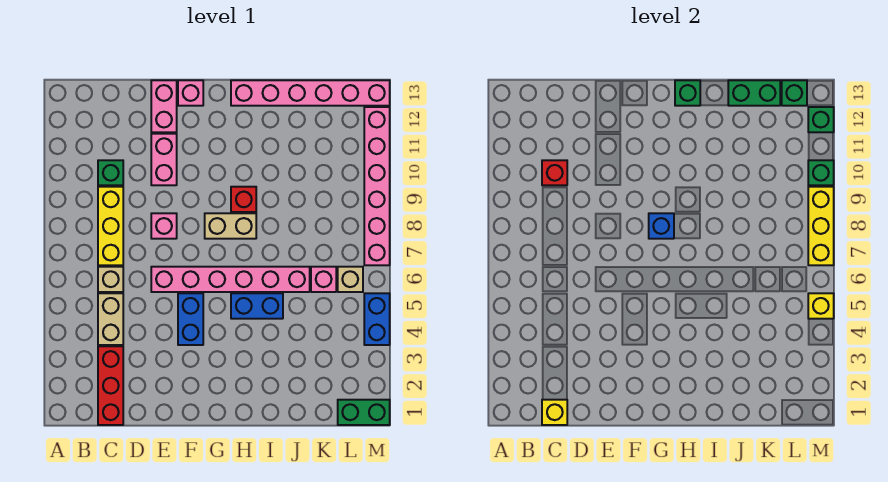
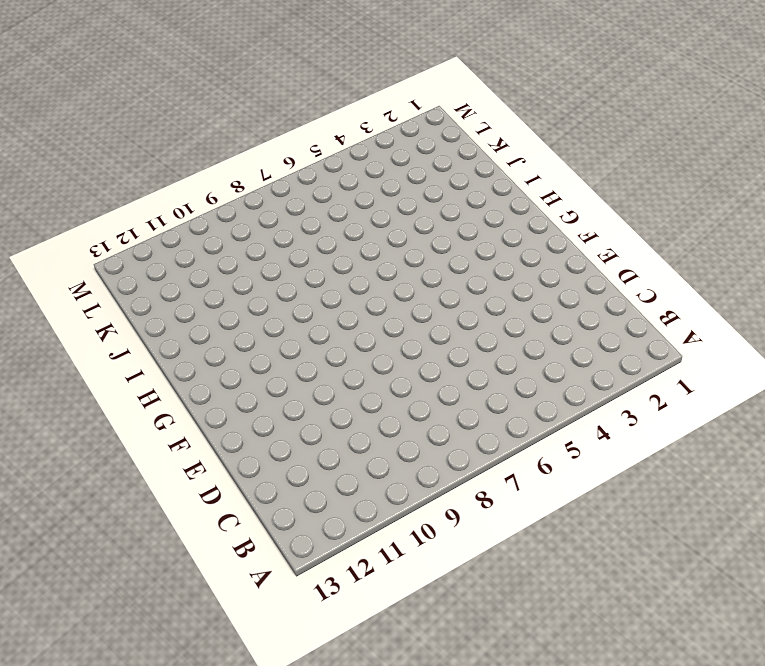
none -> red 1x3 brick [98,346,123,425]
none -> tan 1x2 brick [98,293,123,345]
none -> tan 1x1 brick [98,267,123,292]
none -> yellow 1x3 brick [98,187,123,265]

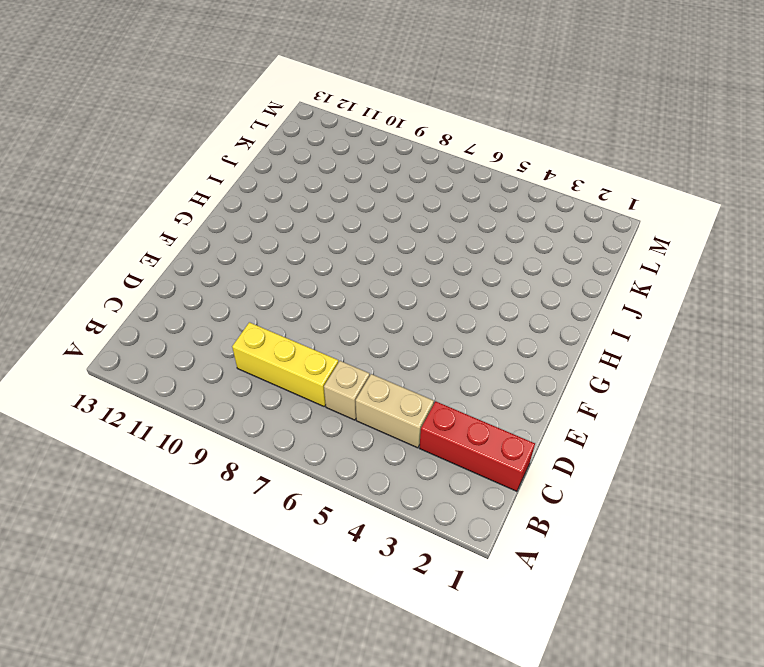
none -> green 1x1 brick [98,160,123,185]
none -> pink 1x6 brick [151,267,310,292]
none -> pink 1x1 brick [151,213,177,239]
none -> pink 1x2 brick [151,134,177,185]

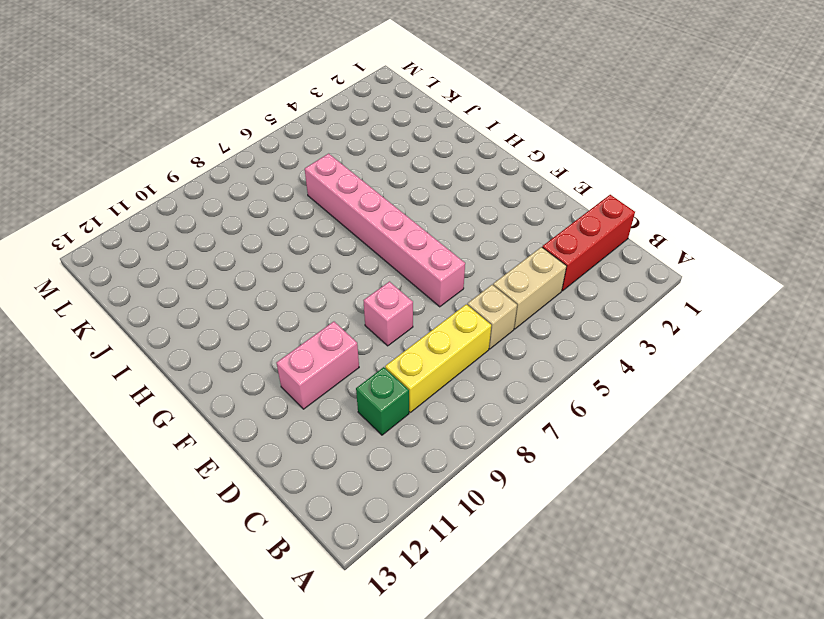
none -> pink 1x2 brick [151,80,177,132]
none -> blue 1x2 brick [178,293,203,345]
none -> pink 1x1 brick [178,80,203,106]
none -> tan 1x2 brick [205,213,256,239]

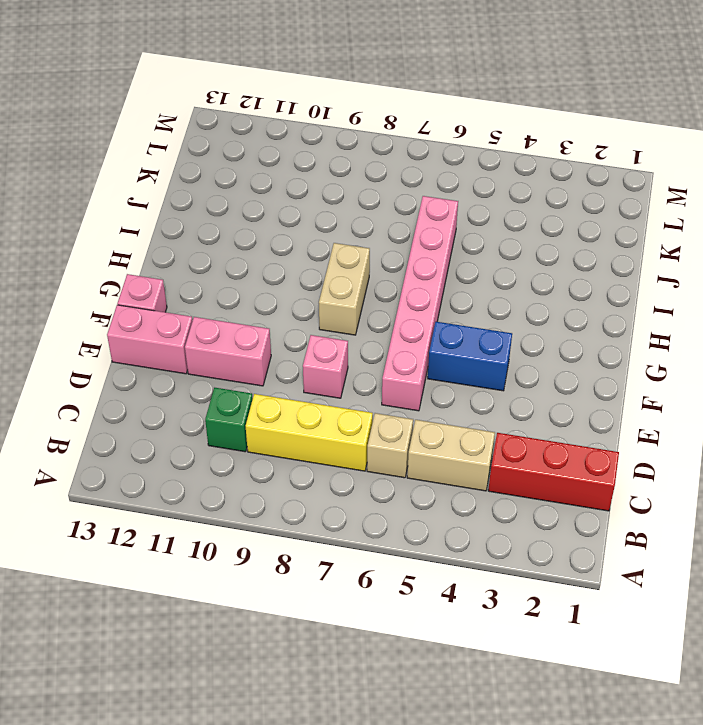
none -> blue 1x2 brick [231,293,283,319]
none -> red 1x1 brick [231,187,256,212]
none -> pink 1x6 brick [231,80,390,106]
none -> pink 1x1 brick [311,267,336,292]

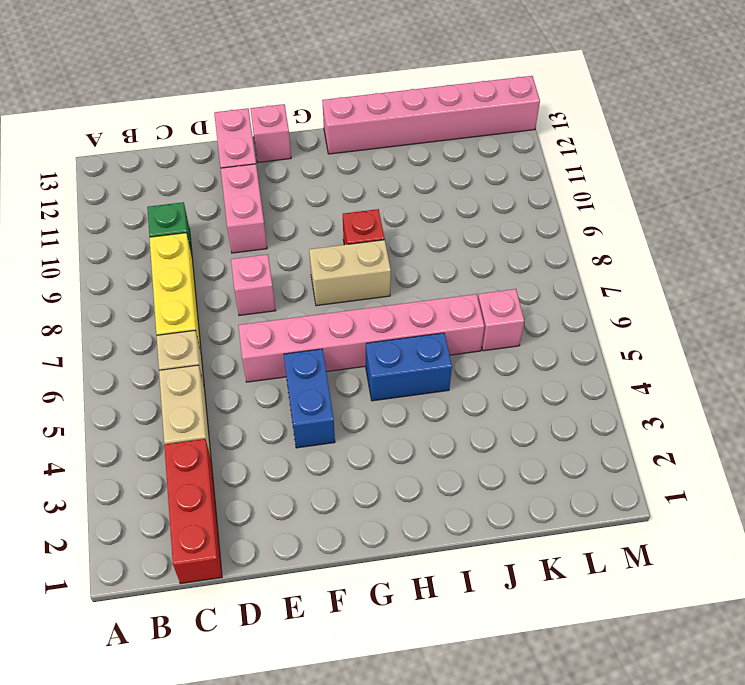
none -> green 1x2 brick [338,400,390,425]
none -> tan 1x1 brick [338,267,363,292]
none -> blue 1x2 brick [364,293,390,345]
none -> pink 1x6 brick [364,107,390,265]

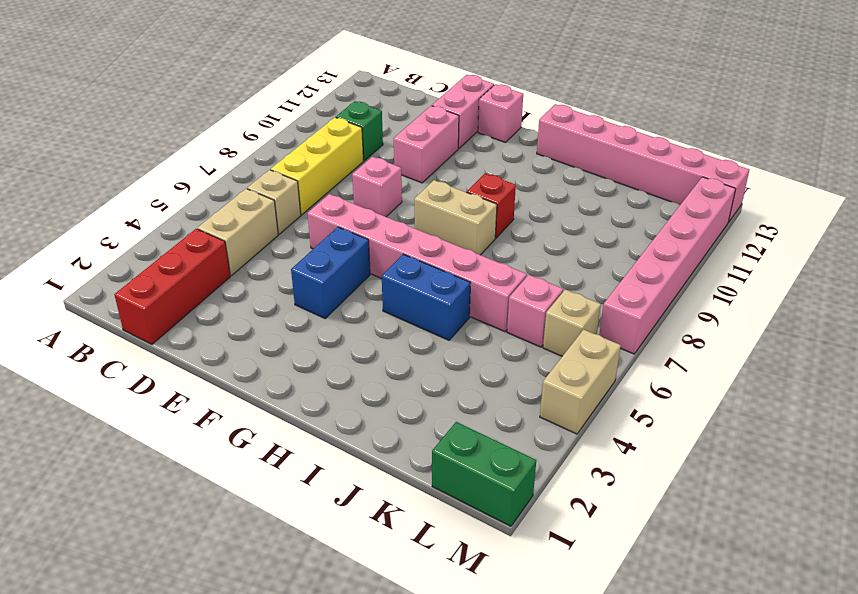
tan 1x2 brick [540,330,621,434] -> blue 1x2 brick [364,293,390,345]
none -> yellow 1x1 brick [542,400,567,425]
none -> red 1x1 brick [542,160,567,185]
none -> blue 1x1 brick [649,213,674,239]
none -> green 1x1 brick [675,80,700,106]

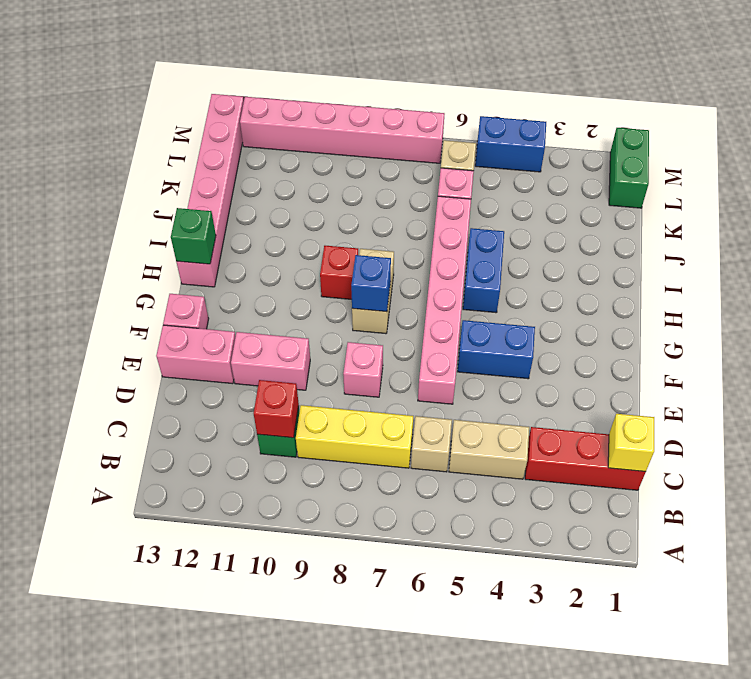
none -> green 1x2 brick [728,80,780,106]
none -> green 1x1 brick [782,80,807,106]
none -> yellow 1x1 brick [808,293,834,319]
none -> yellow 1x3 brick [808,187,834,265]

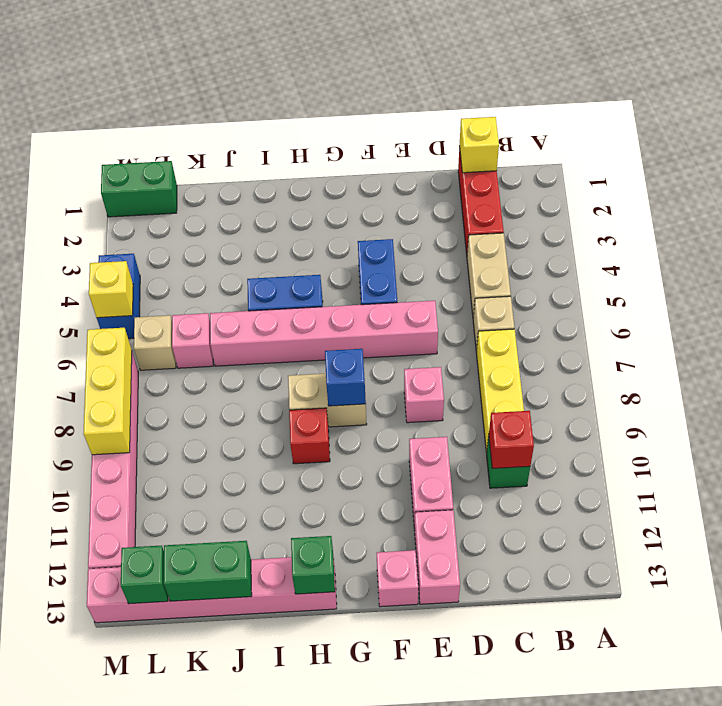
none -> green 1x1 brick [808,160,834,185]
none -> green 1x1 brick [808,107,834,132]

